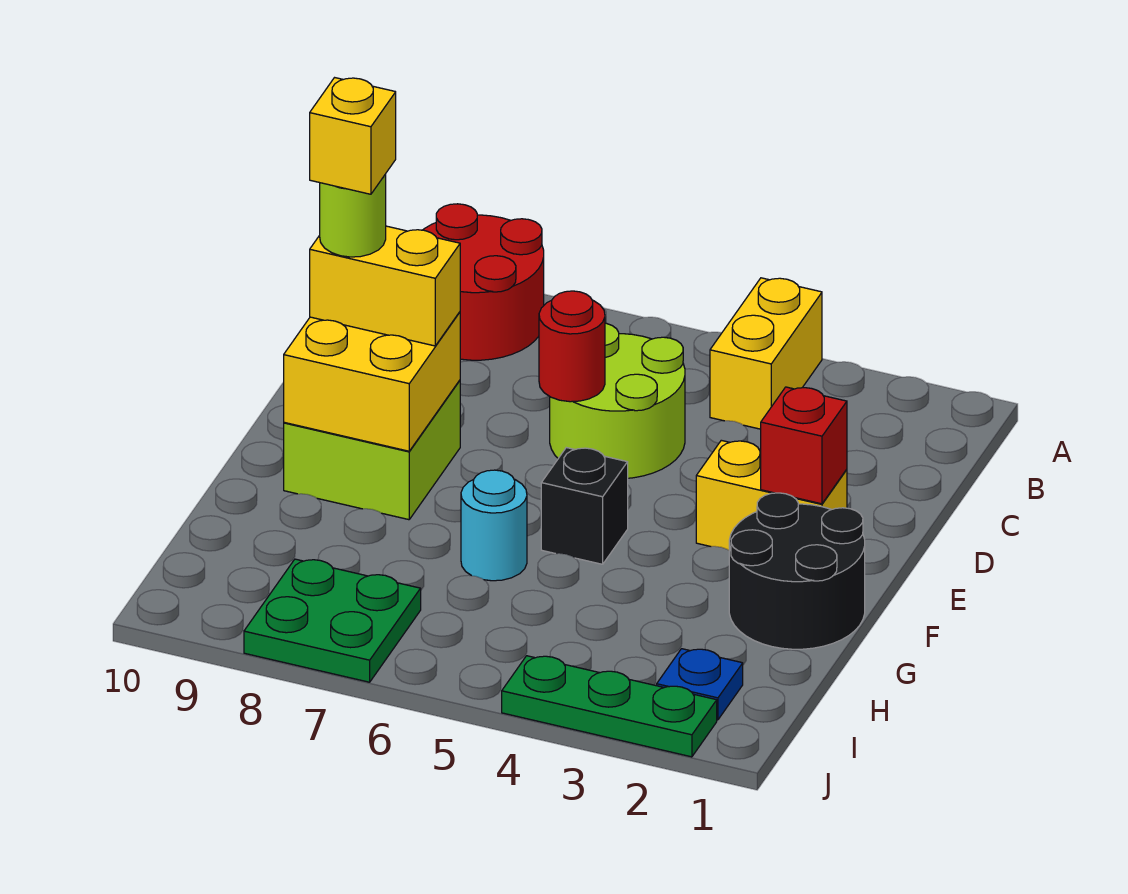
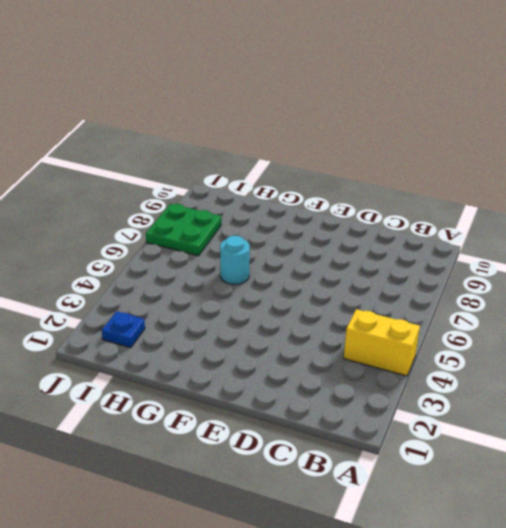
none -> red 2x2 round brick [423,204,544,360]
none -> lime 2x2 round brick [550,323,685,478]
none -> yellow 1x2 brick [696,440,847,550]

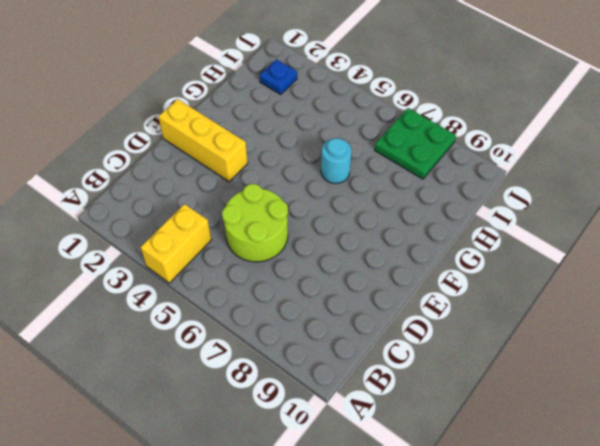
yellow 1x3 brick [158,99,248,182] -> yellow 1x2 brick [696,440,847,550]
none -> red 2x2 round brick [423,204,544,360]
none -> lime 2x2 brick [284,380,460,520]
none -> black 2x2 round brick [729,493,865,649]

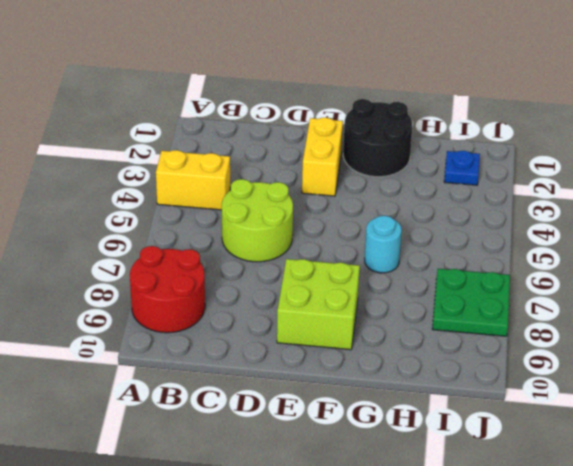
none -> black 1x1 brick [541,448,628,564]
none -> green 1x3 plate [502,656,717,757]
none -> red 1x1 round brick [539,291,605,402]

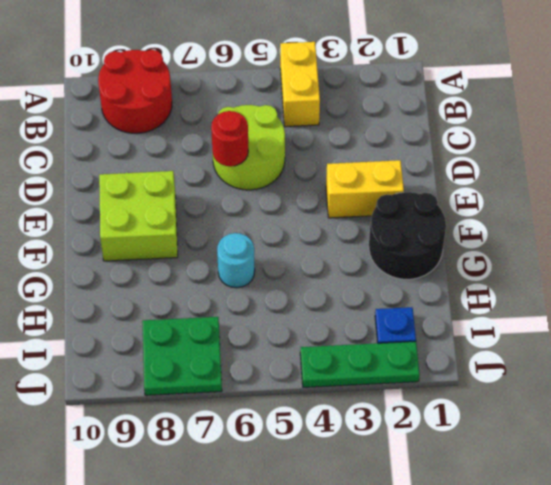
none -> black 1x1 brick [541,448,628,564]
none -> red 1x1 brick [761,387,847,504]
none -> yellow 2x2 brick [284,312,460,451]

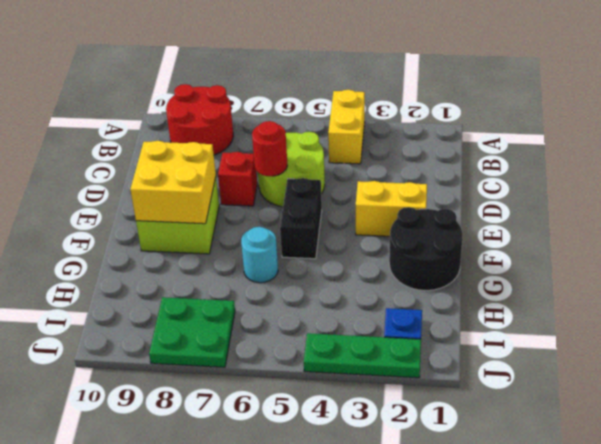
red 1x1 brick [218,152,257,206] -> red 1x1 brick moved to [761,387,847,504]
black 1x2 brick [280,178,322,259] -> black 1x1 brick [541,448,628,564]
none -> yellow 1x2 brick [310,226,460,346]
none -> lime 1x1 round brick [320,174,386,257]
none -> yellow 1x1 brick [310,78,396,194]

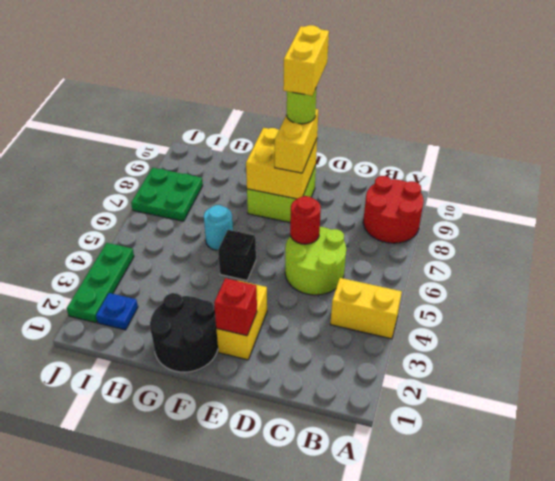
yellow 1x2 brick [283,25,329,96] -> yellow 1x1 brick [310,78,396,194]

